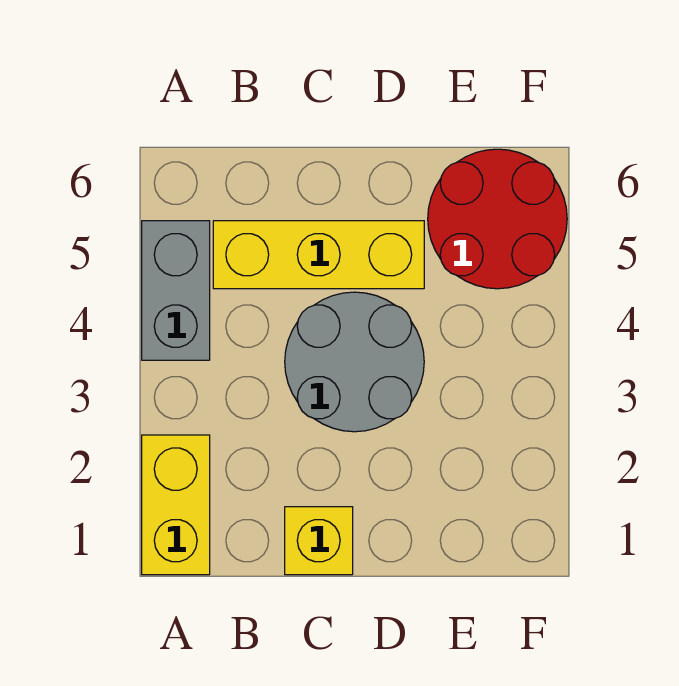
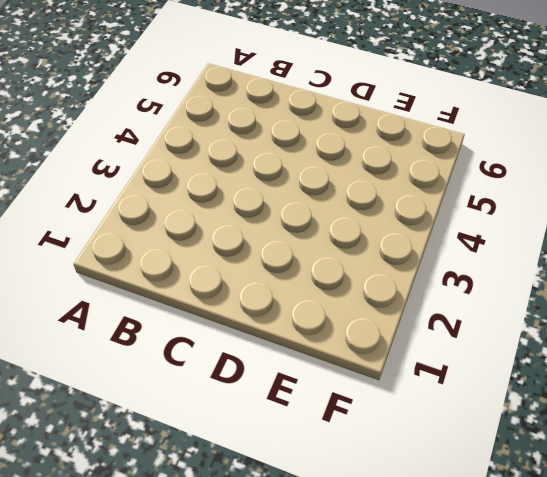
none -> yellow 1x2 brick [142,435,210,575]
none -> grey 1x2 brick [142,221,210,360]

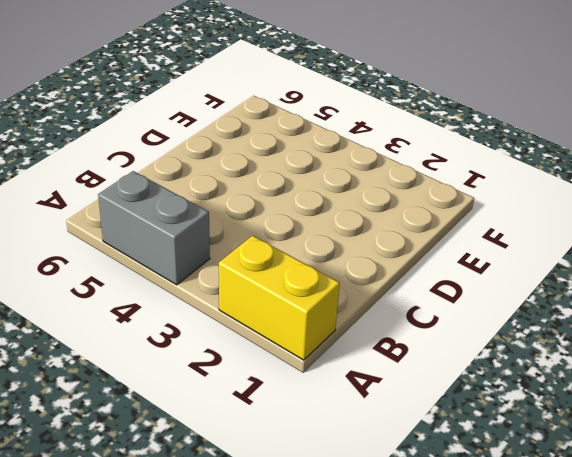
none -> yellow 1x3 brick [213,221,424,289]
none -> yellow 1x1 brick [285,507,353,575]

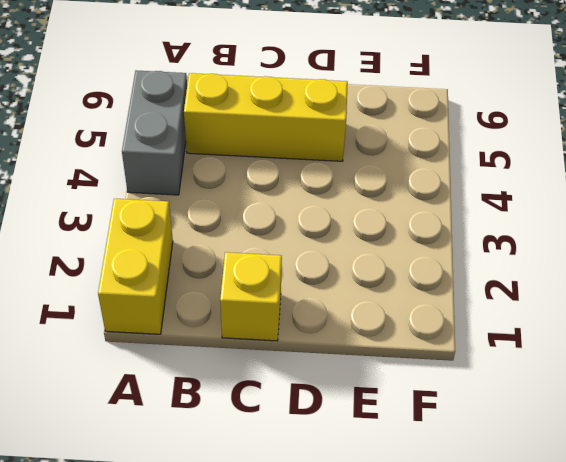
none -> grey 2x2 round brick [285,292,424,432]
none -> red 2x2 round brick [428,149,567,289]

